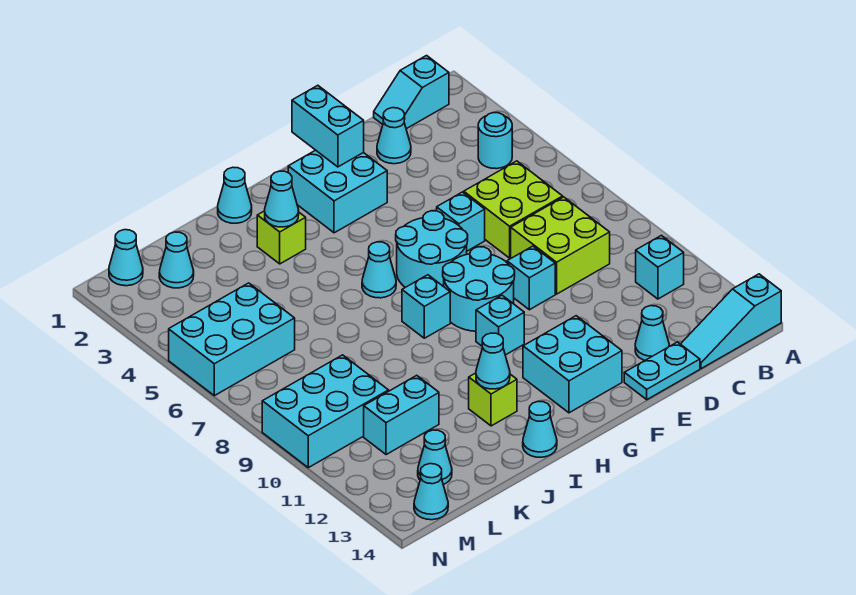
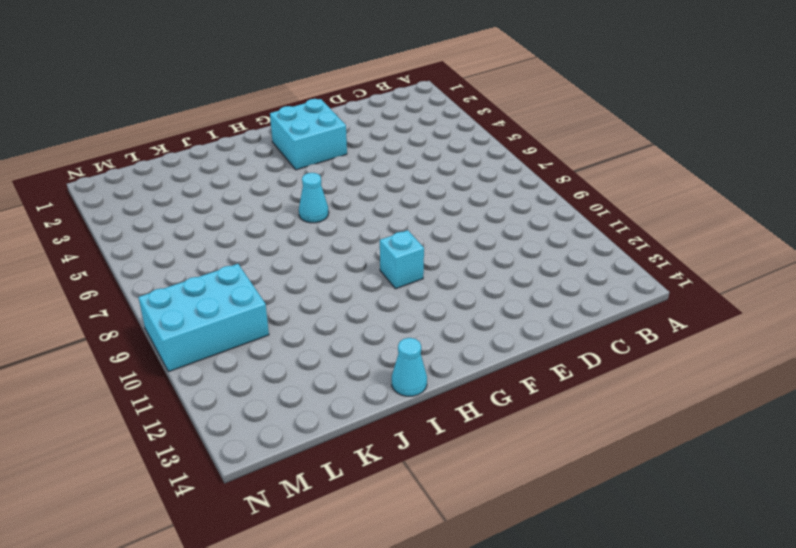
none -> cyan 1x3 slope [681,274,781,369]
none -> cyan 1x2 slope [374,56,449,129]
none -> cyan 1x1 round brick [478,113,512,169]
none -> cyan 1x1 brick [636,235,684,299]

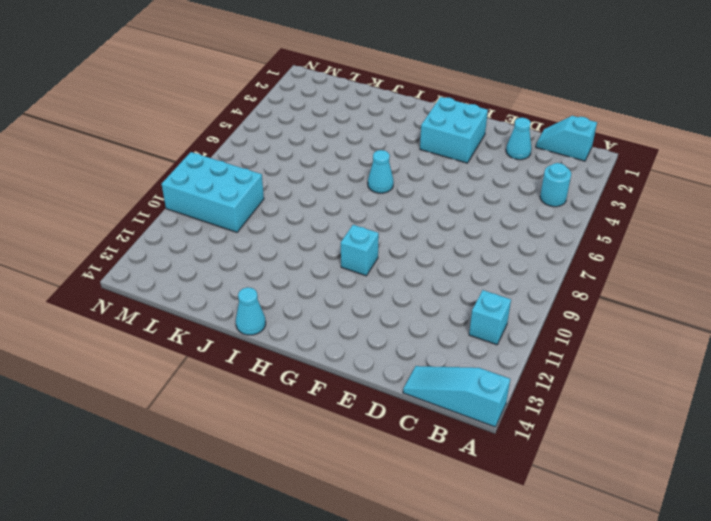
none -> lime 2x2 brick [464,161,563,258]
none -> lime 2x2 brick [511,197,610,294]
none -> cyan 1x1 cone [635,306,669,360]
none -> cyan 1x2 plate [624,342,700,400]

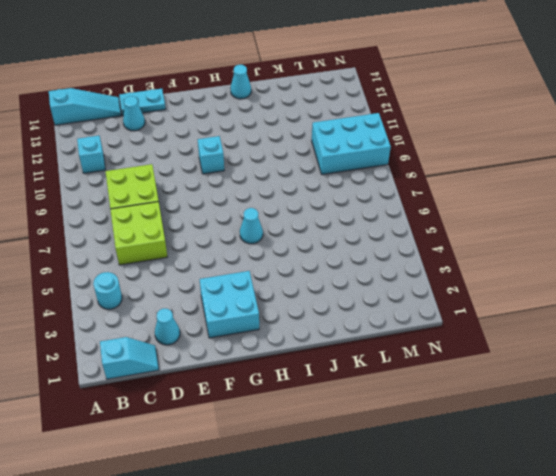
none -> cyan 1x1 brick [437,192,485,251]
none -> cyan 1x1 brick [507,246,555,310]
none -> cyan 2x2 round brick [396,211,468,287]
none -> cyan 2x2 round brick [443,247,515,331]

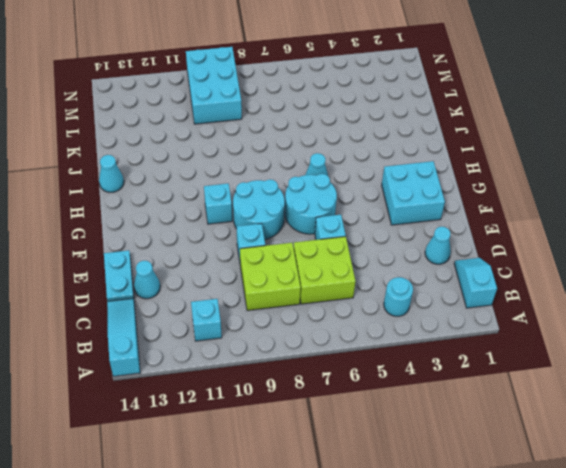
none -> cyan 2x2 brick [523,316,622,413]
none -> cyan 1x1 brick [402,275,450,338]
none -> cyan 1x1 cone [218,167,252,223]
none -> lime 1x1 brick [257,211,306,264]

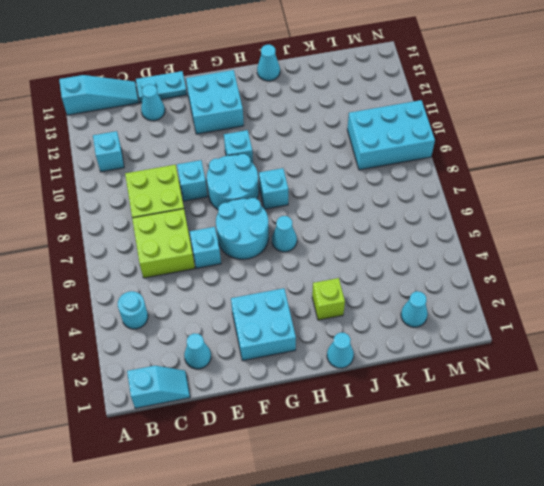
none -> lime 1x1 brick [469,373,517,426]
none -> cyan 1x2 brick [364,375,439,455]
none -> cyan 2x3 brick [169,283,295,396]
none -> cyan 1x1 cone [418,430,452,484]

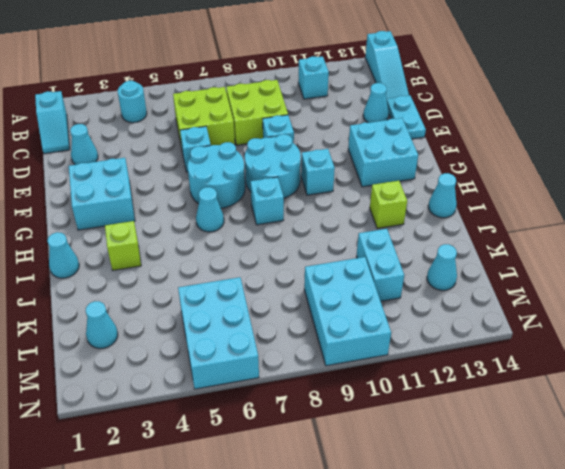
none -> cyan 1x1 cone [109,230,143,286]
none -> cyan 1x1 cone [414,464,448,520]
none -> cyan 1x2 brick [292,85,364,167]
none -> cyan 1x1 cone [265,171,299,227]

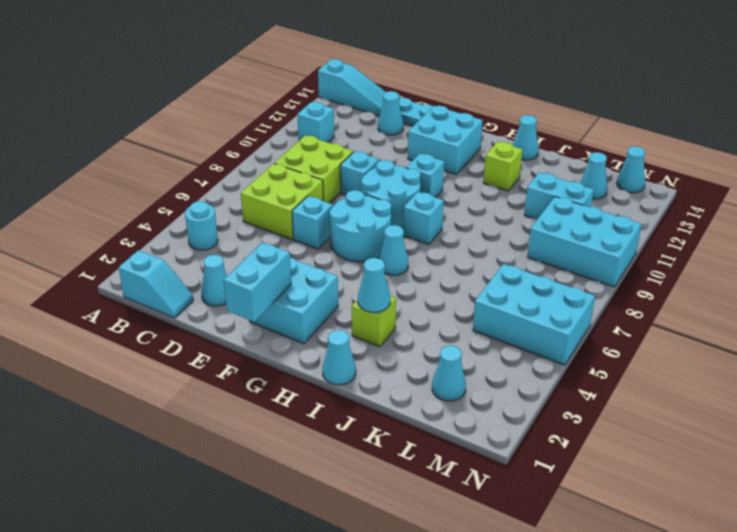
none -> cyan 1x1 cone [109,230,143,286]
none -> cyan 1x1 cone [476,333,510,389]

